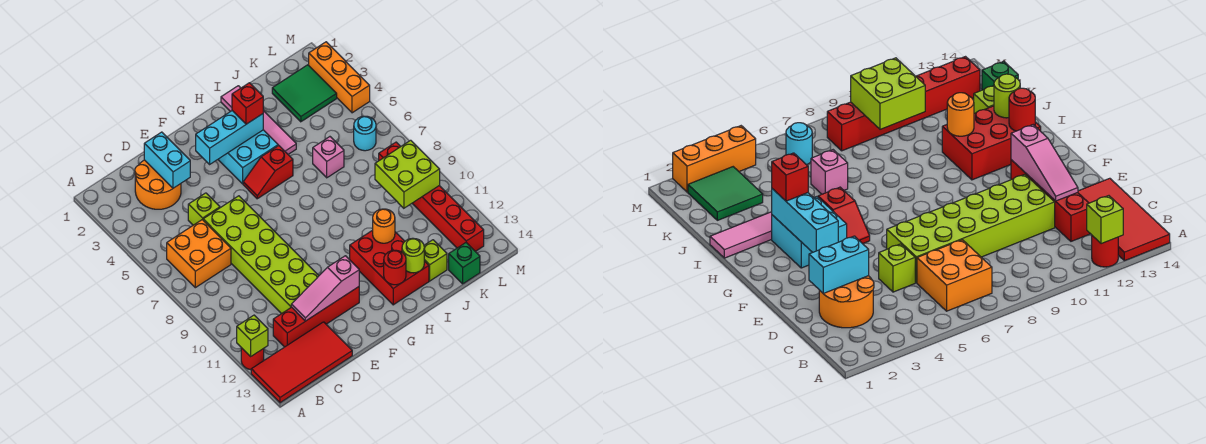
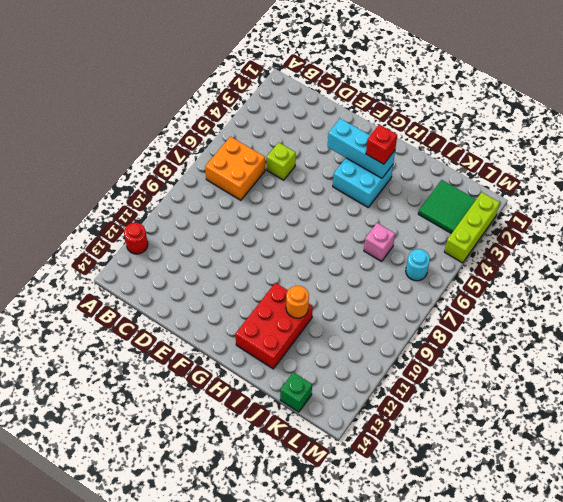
lime 1x3 brick [445,192,500,263] -> orange 1x3 brick [309,42,370,113]
none -> red 2x4 tile [251,322,352,403]
none -> orange 2x2 round brick [135,160,181,209]
none -> red 1x4 brick [273,287,359,347]

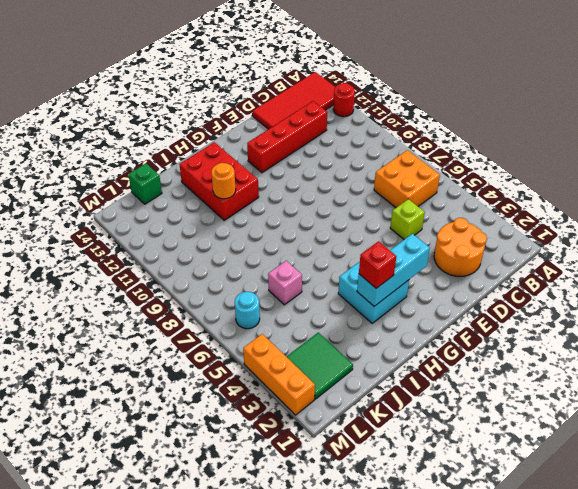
none -> lime 2x6 brick [203,196,319,314]
none -> red 1x2 slope [243,145,293,199]
none -> pink 1x4 tile [221,86,296,154]

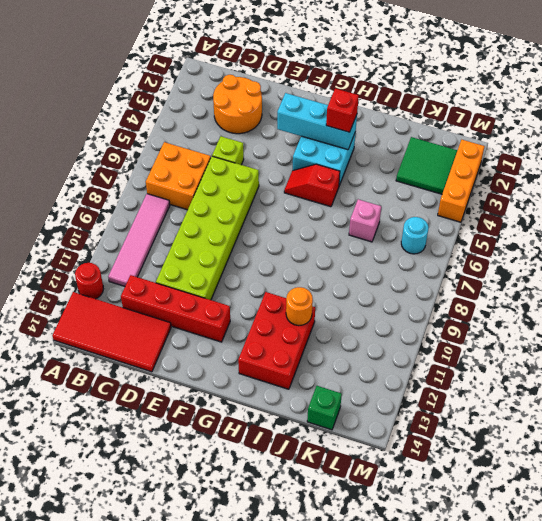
pink 1x4 tile [108,194,170,286] -> pink 1x4 tile moved to [221,86,296,154]
none -> lime 1x1 brick [424,240,447,281]
none -> red 1x6 brick [379,142,484,251]
none -> lime 1x1 brick [237,315,268,356]

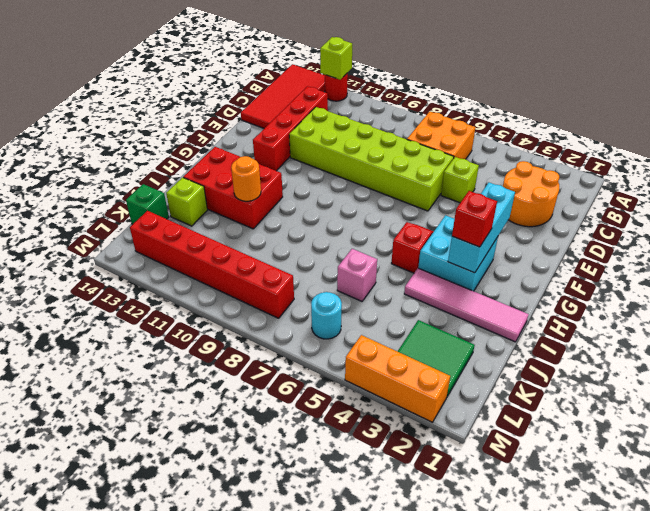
none -> cyan 1x2 brick [144,132,190,188]
none -> pink 1x3 slope [291,256,359,321]
none -> red 1x1 round brick [384,250,406,285]

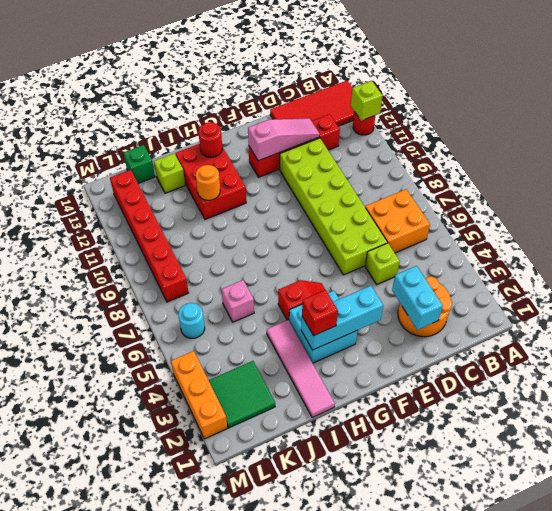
none -> lime 1x1 round brick [402,238,424,273]
none -> lime 2x2 brick [375,140,440,208]

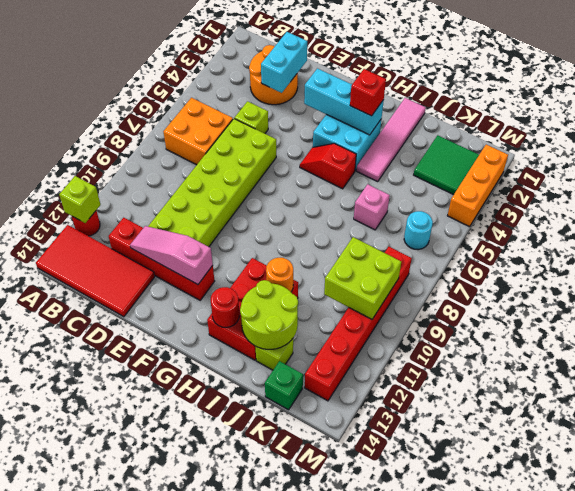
lime 2x2 round brick [240,280,298,349] -> lime 1x1 round brick [402,238,424,273]

